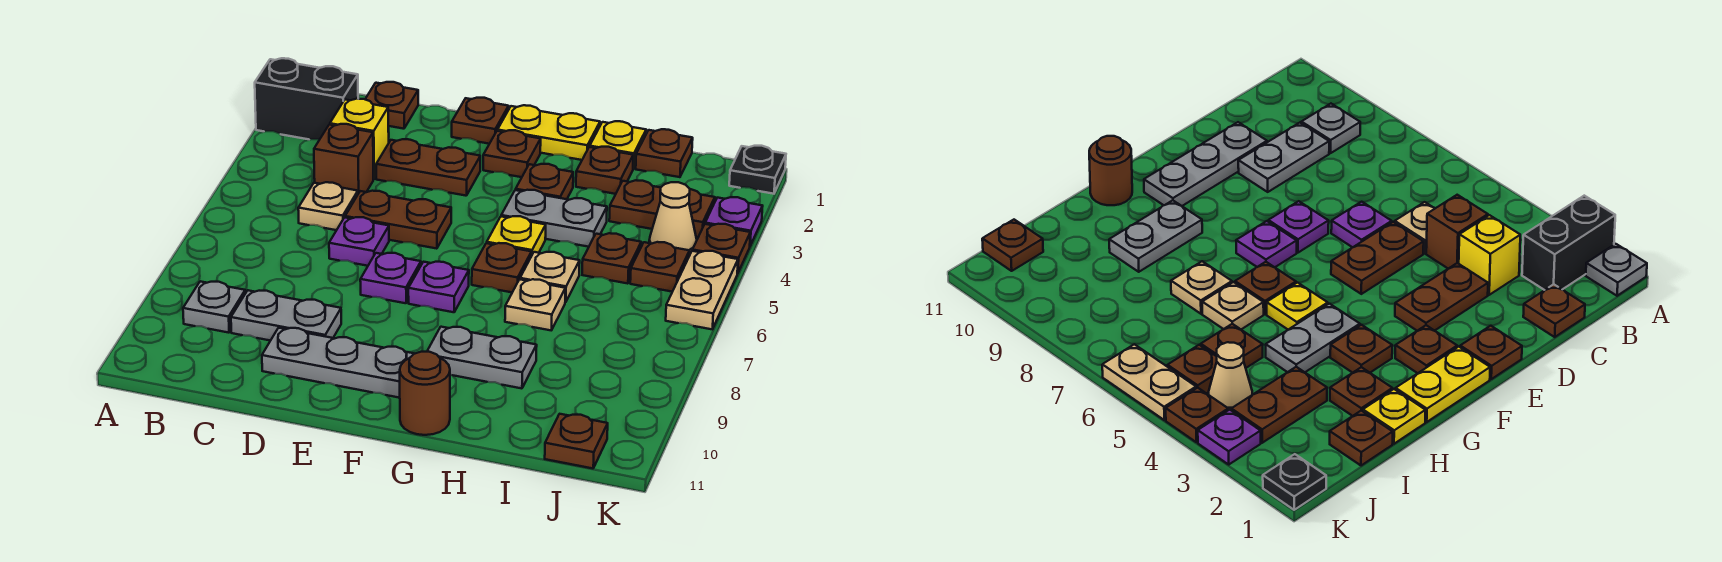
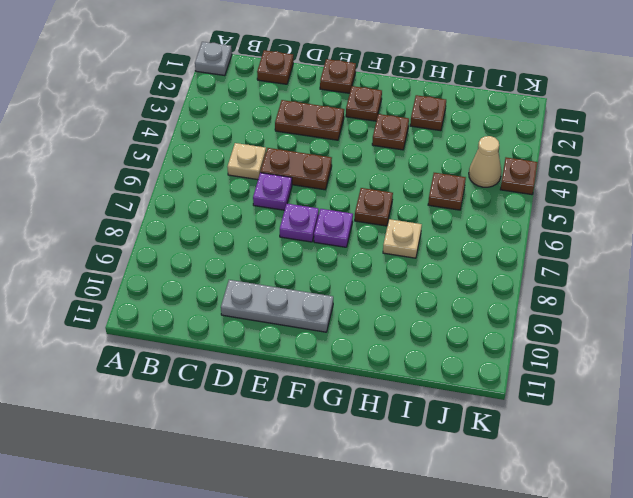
none -> black 1x2 brick [255,58,358,140]
none -> grey 1x1 plate [183,281,245,333]
none -> yellow 1x1 brick [330,99,389,179]
none -> brown 1x1 brick [314,124,373,194]

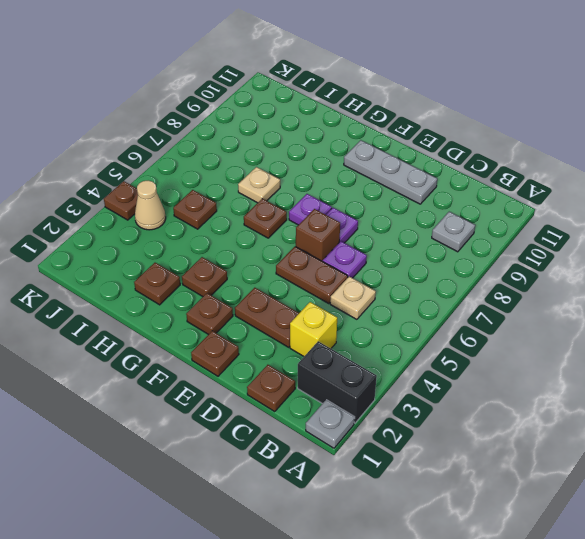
brown 1x1 brick [296,209,340,261] -> brown 1x1 brick moved to [314,124,373,194]
none -> grey 1x2 plate [231,290,341,341]
none -> yellow 1x2 plate [498,105,600,160]
none -> grey 1x2 plate [501,190,607,247]
none -> yellow 1x1 plate [487,216,546,256]

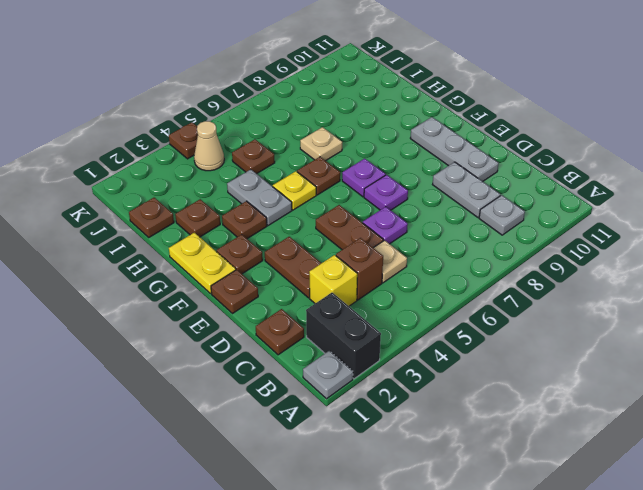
none -> grey 1x2 plate [427,327,537,388]
none -> brown 1x1 round brick [400,352,450,435]
none -> yellow 1x1 plate [590,121,646,169]
none -> tan 1x1 plate [520,252,580,302]

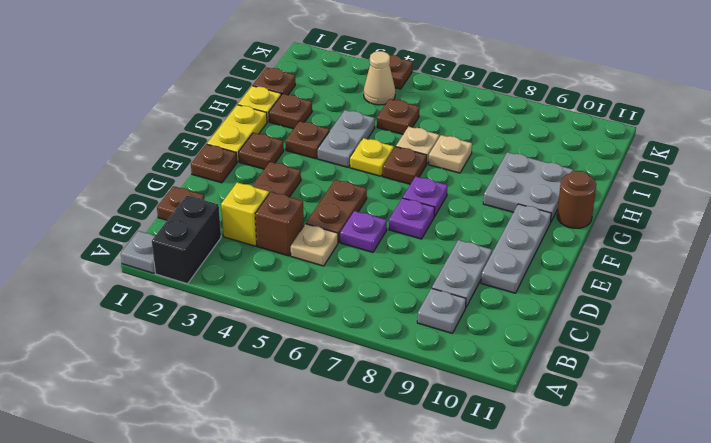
grey 2x2 plate [483,152,573,223] -> grey 1x2 plate [427,327,537,388]
none -> brown 1x2 plate [609,180,715,237]
none -> brown 1x1 plate [630,242,690,292]
none -> brown 1x1 plate [545,414,608,468]
none -> black 1x1 plate [729,146,786,194]

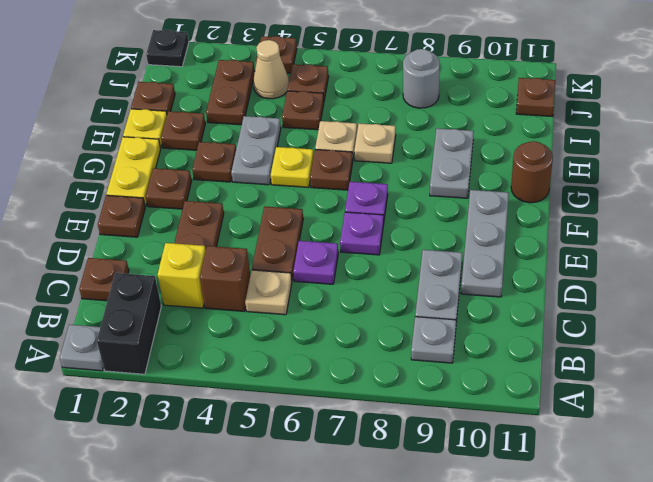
grey 1x1 round brick [403,49,440,108] -> none
none -> purple 1x1 plate [705,197,763,246]
none -> tan 1x2 plate [666,251,738,329]

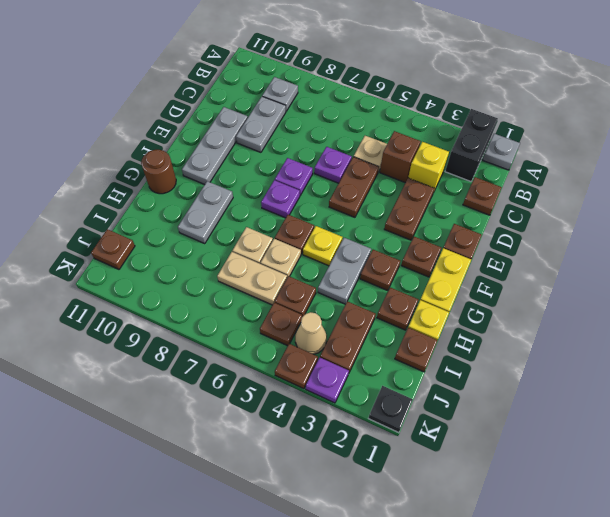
tan 1x2 plate [217,252,287,305] -> tan 1x2 plate moved to [666,251,738,329]

